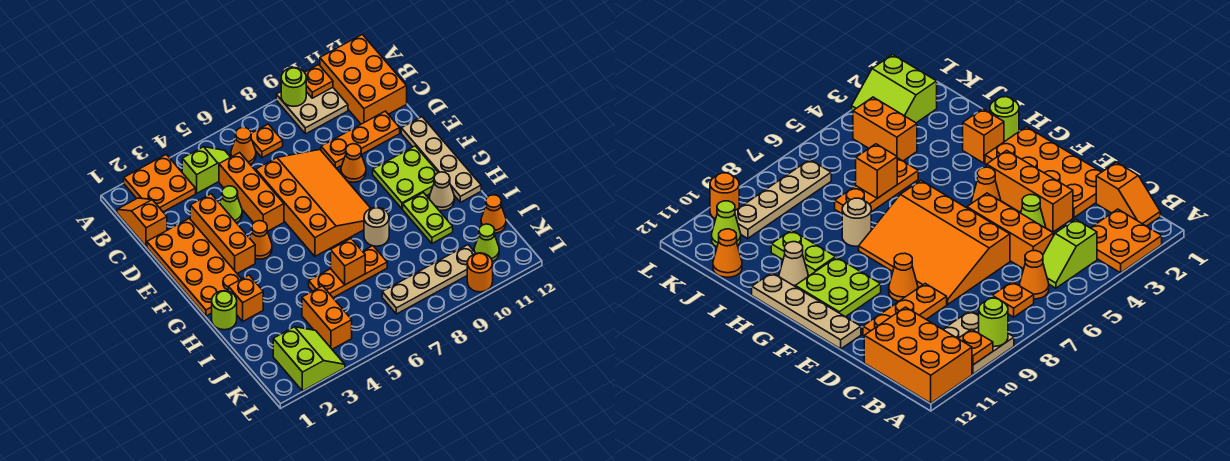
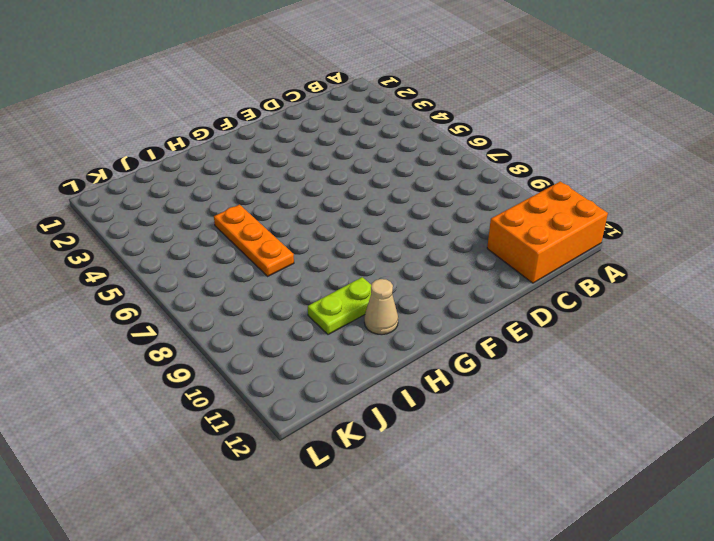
none -> orange 2x2 plate [124,154,196,212]
none -> tan 2x2 plate [276,87,348,134]
none -> orange 1x2 slope [117,198,167,247]
none -> lime 1x2 slope [182,147,230,193]

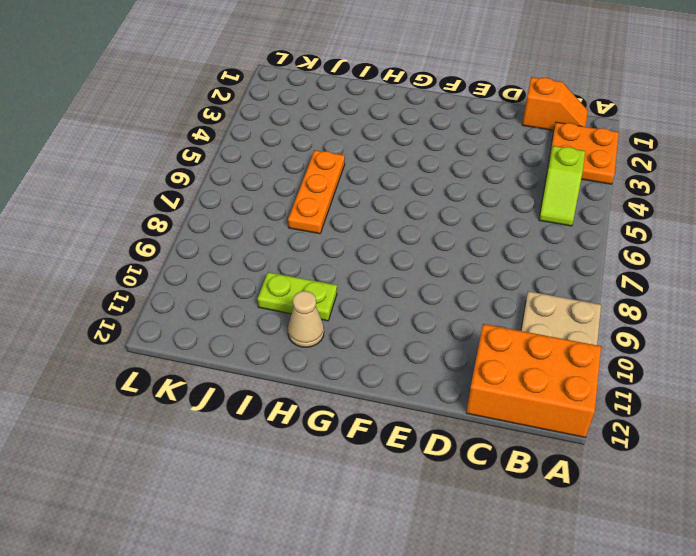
none -> orange 1x1 cone [231,127,256,164]
none -> orange 1x1 plate [251,124,283,158]
none -> orange 1x3 brick [219,153,284,232]
none -> orange 2x4 plate [147,218,241,316]

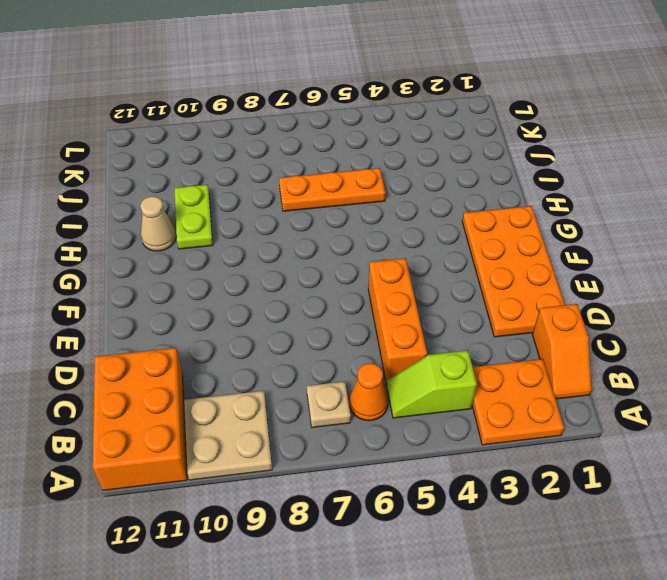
tan 1x1 plate [307,382,351,428] -> orange 1x1 plate [251,124,283,158]
none -> orange 1x3 brick [190,194,255,273]
none -> lime 1x1 cone [220,186,242,223]
none -> orange 3x4 slope [256,150,371,256]
none -> orange 1x3 plate [321,111,400,168]

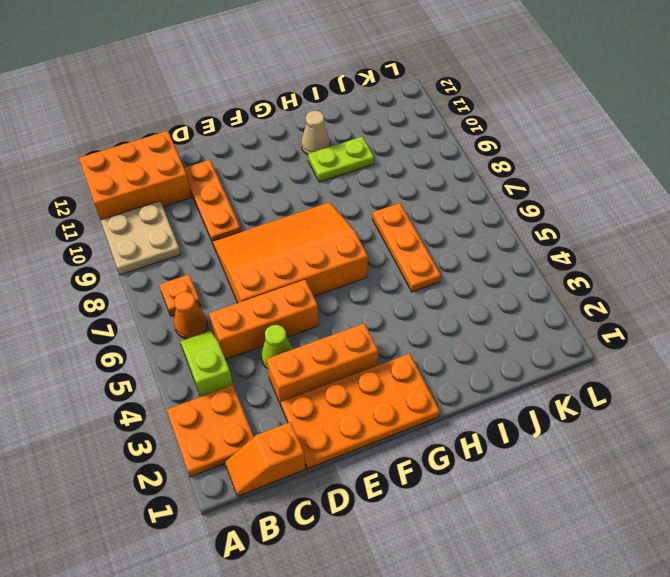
none -> orange 1x1 cone [341,144,366,182]
none -> tan 1x4 plate [401,117,481,202]
none -> orange 1x1 cone [250,221,272,259]
none -> lime 2x2 plate [373,146,438,209]

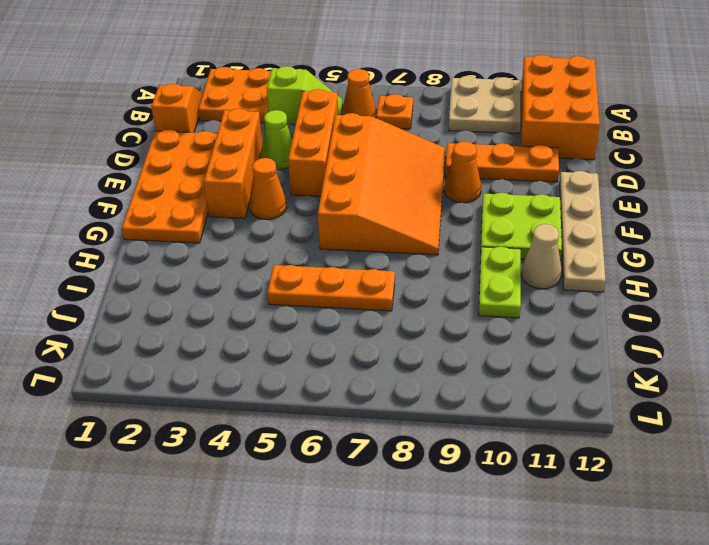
none -> lime 1x1 round brick [212,291,237,330]
none -> orange 1x1 brick [228,275,263,321]
none -> tan 1x1 round brick [364,207,389,246]
none -> orange 1x2 brick [302,286,352,349]

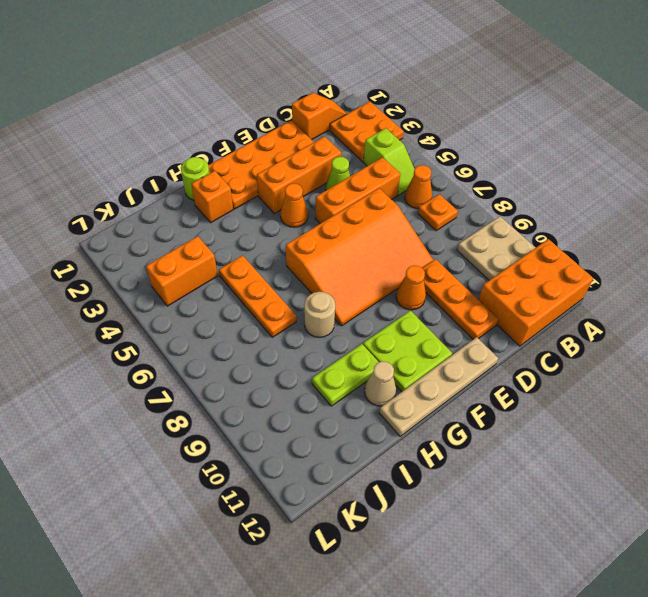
none -> orange 1x1 cone [481,195,506,233]
none -> lime 2x2 slope [273,327,345,391]
none -> tan 1x4 plate [382,245,476,314]
none -> lime 1x1 cone [474,224,499,261]

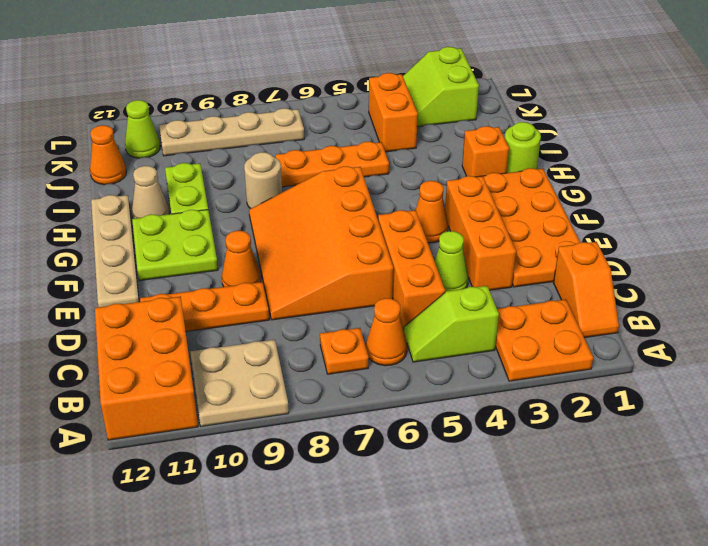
none -> orange 1x1 round brick [467,253,493,292]
none -> lime 1x1 round brick [281,68,306,106]
none -> orange 1x1 plate [305,65,333,98]
none -> orange 1x1 brick [331,239,365,285]

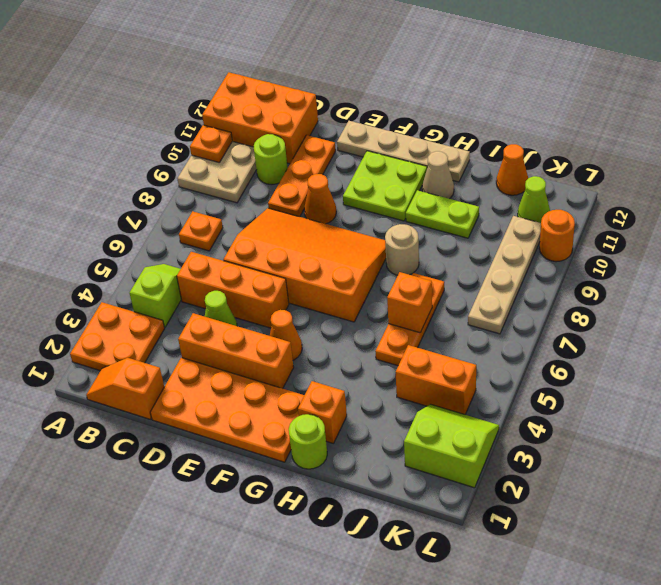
lime 1x1 round brick [254,134,288,185] -> lime 1x1 round brick moved to [281,68,306,106]
none -> orange 1x1 cone [231,127,256,164]

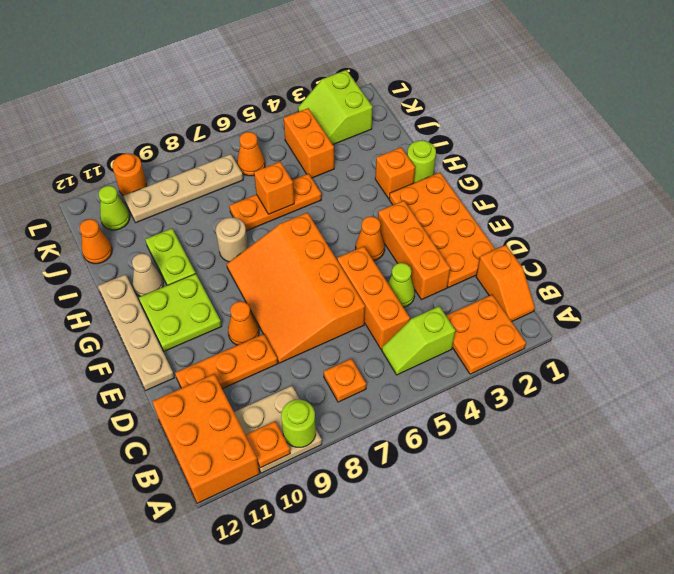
orange 1x1 cone [237,132,265,176] -> orange 1x1 cone moved to [231,127,256,164]

